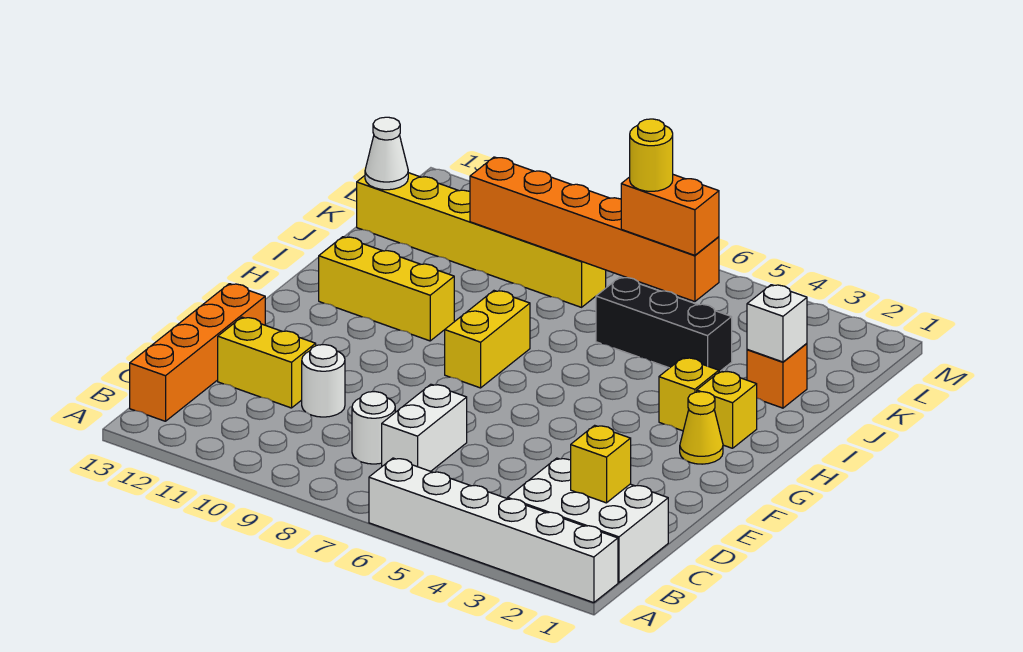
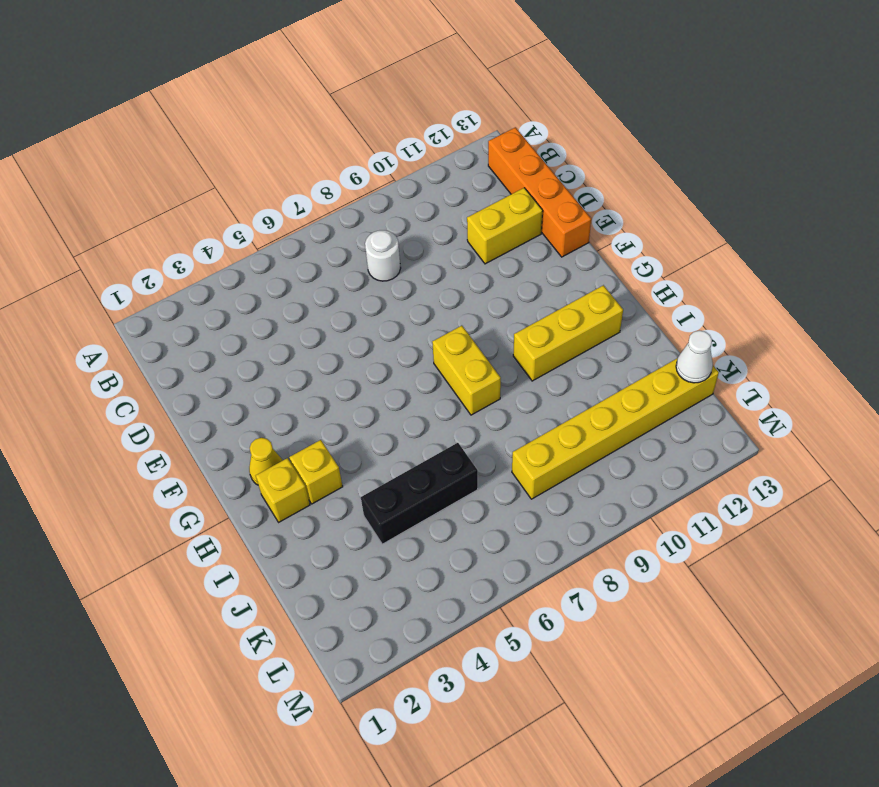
none -> white 1x6 brick [369,458,618,603]
none -> white 2x3 brick [508,458,668,582]
none -> white 1x2 brick [382,384,467,471]

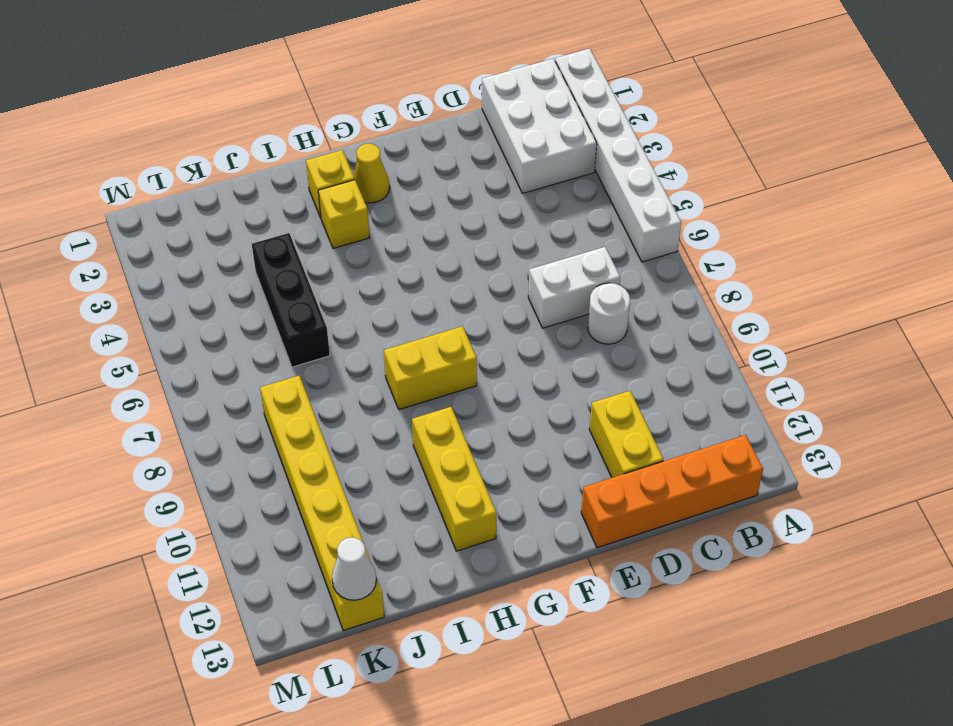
none -> white 1x1 round brick [302,344,345,417]
none -> orange 1x1 brick [747,343,807,408]
none -> yellow 1x1 brick [571,425,631,503]

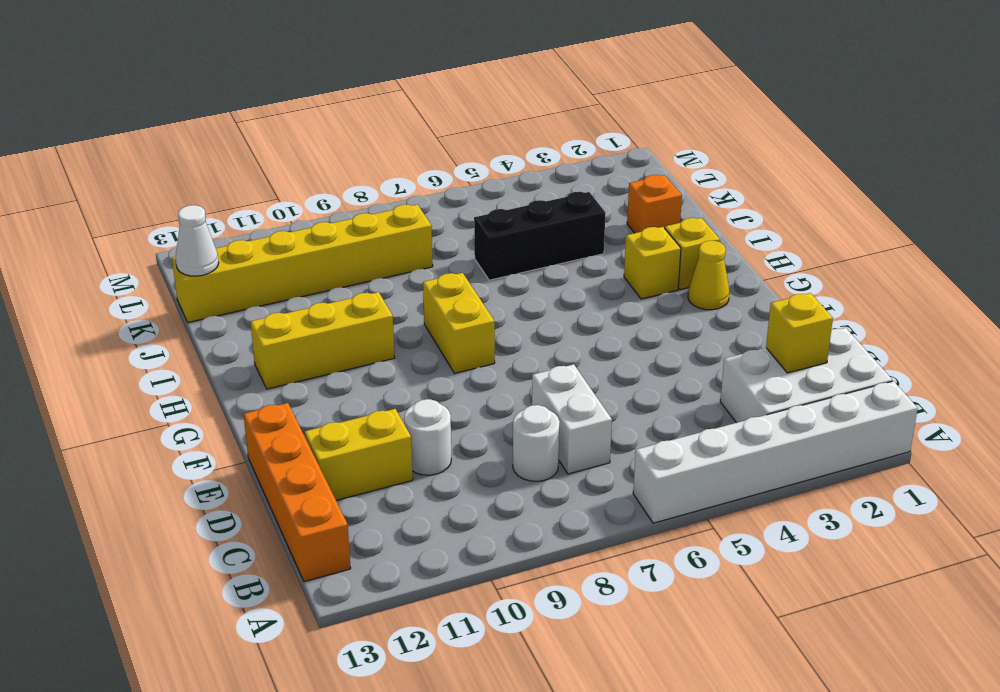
none -> white 1x1 brick [747,285,807,362]
none -> orange 1x6 brick [470,157,719,302]
none -> orange 1x2 brick [621,175,719,255]

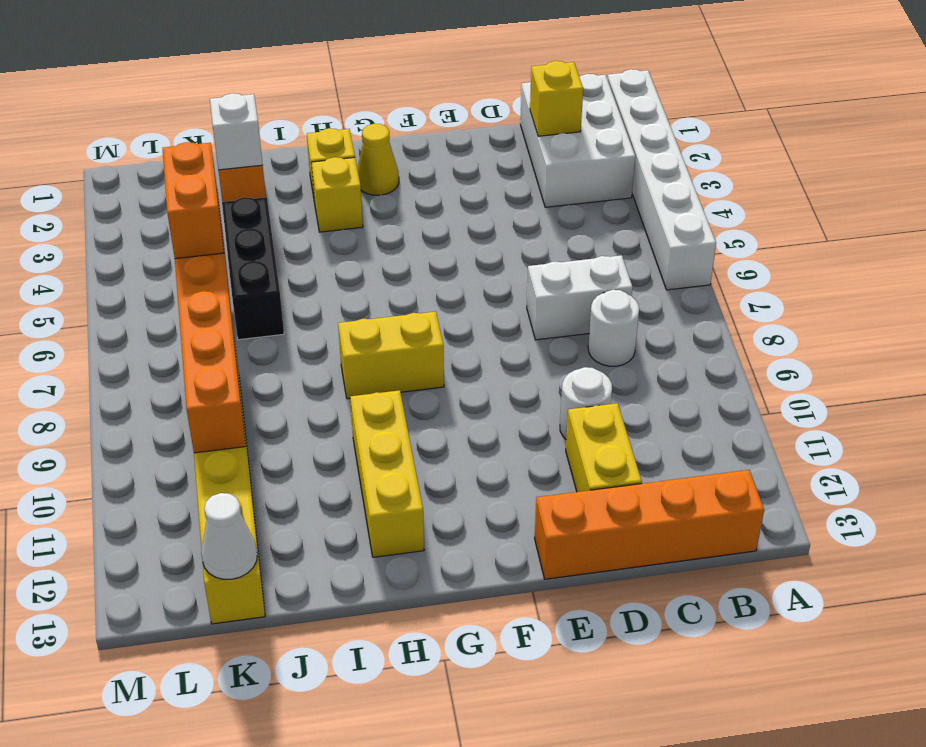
none -> yellow 1x1 round brick [630,119,673,191]

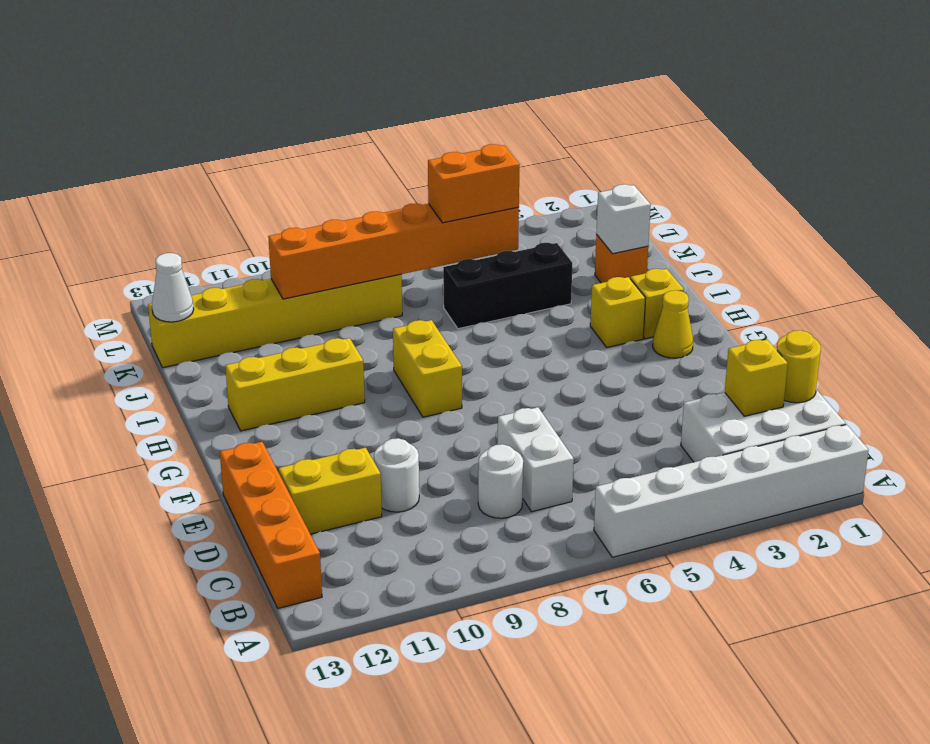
yellow 1x1 round brick [777,330,821,403] -> yellow 1x1 round brick moved to [630,119,673,191]

